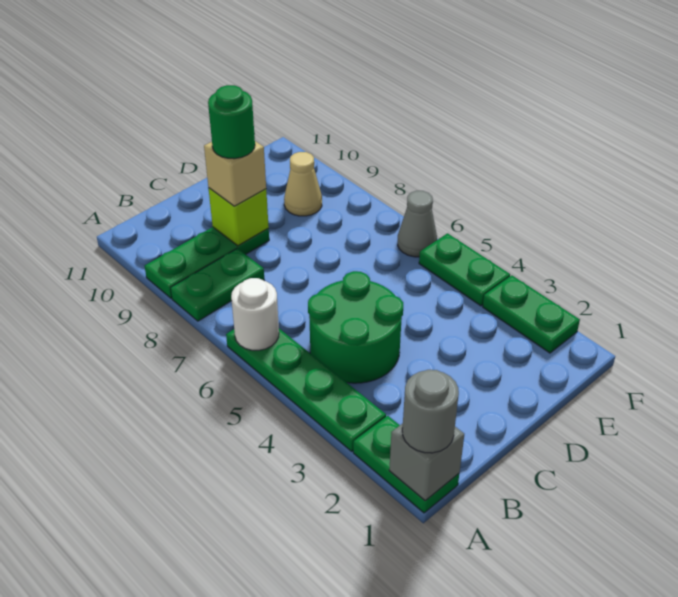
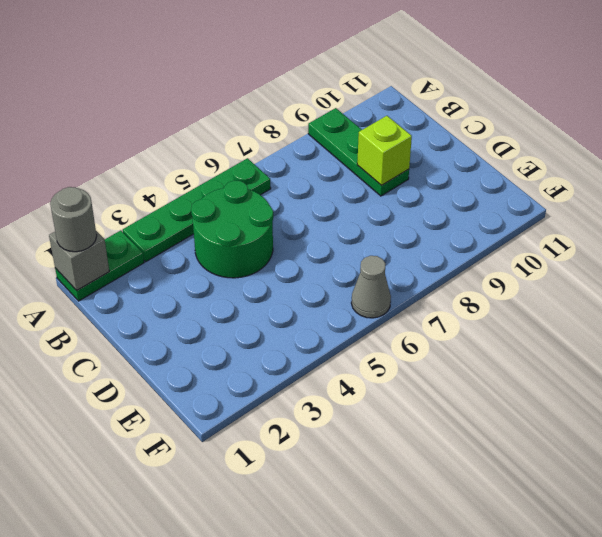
none -> green 1x2 plate [171,248,264,321]
none -> tan 1x1 cone [284,152,322,216]
none -> green 1x2 plate [483,275,580,353]

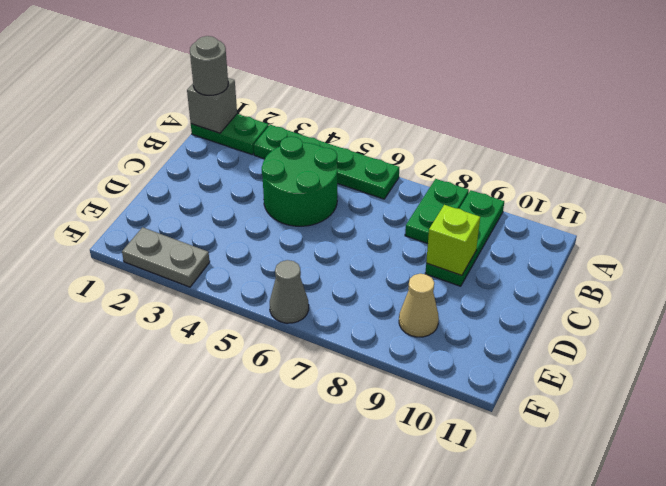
grey 1x2 plate [122,227,210,287] -> green 1x2 plate [483,275,580,353]
none -> green 1x2 plate [419,233,510,306]
none -> white 1x1 round brick [231,278,279,350]
none -> tan 1x1 brick [204,141,266,206]

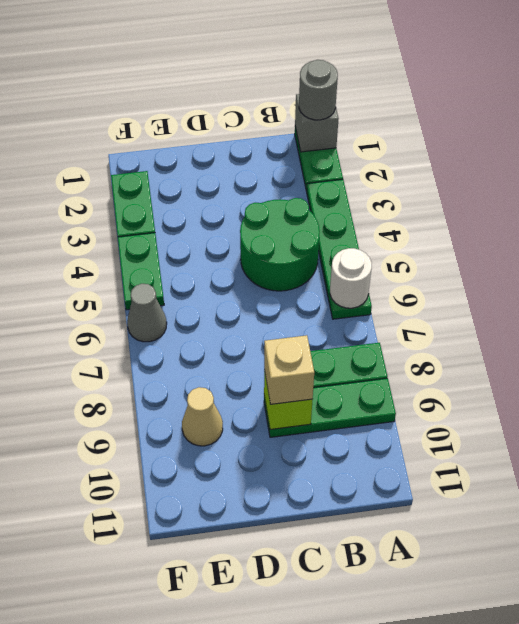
none -> green 1x1 round brick [208,85,255,159]

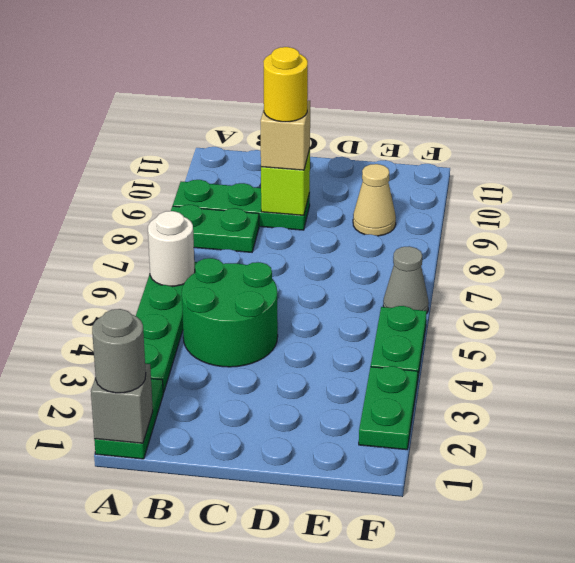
yellow 1x1 round brick [263,47,308,122] -> green 1x1 round brick [208,85,255,159]

